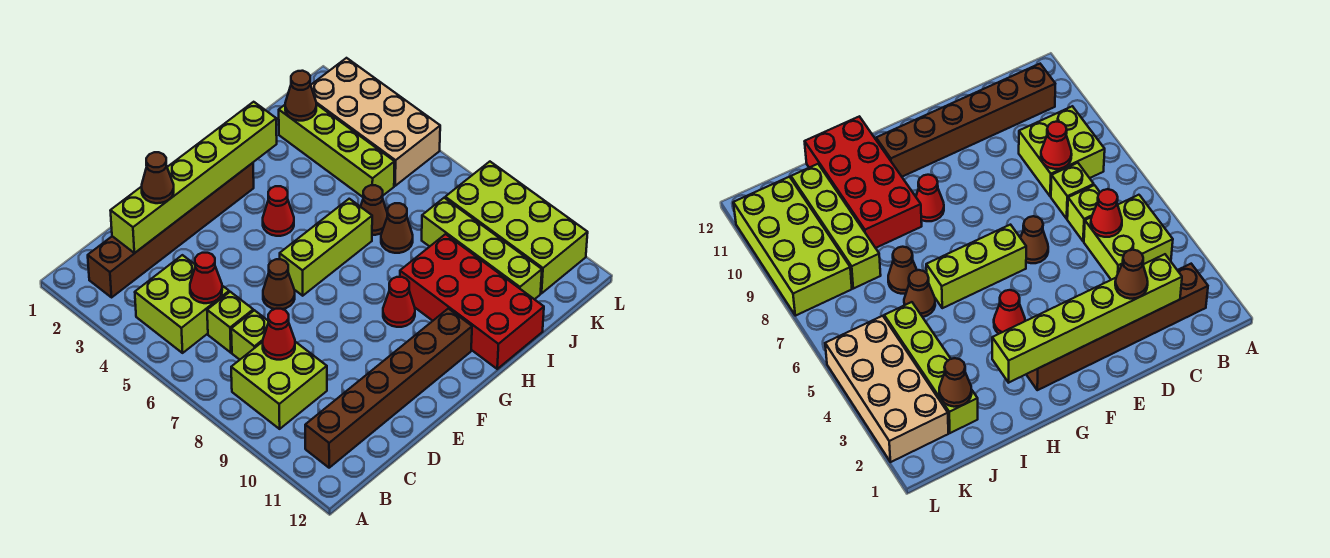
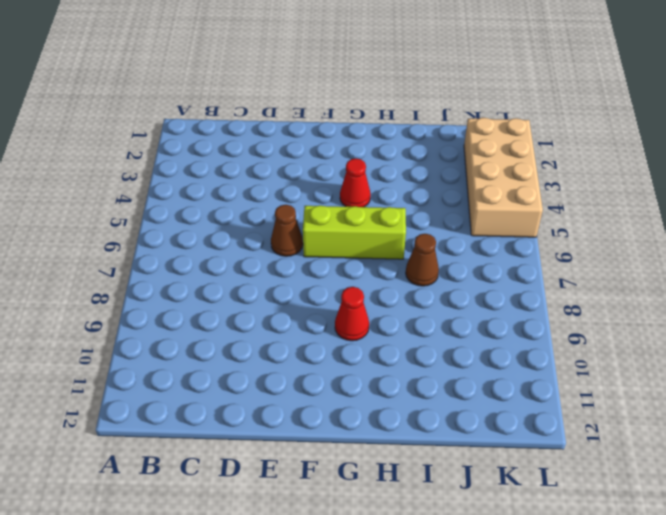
none -> brown 1x6 brick [88,163,254,297]
none -> lime 2x2 brick [135,255,229,353]
none -> lime 2x2 brick [231,342,327,429]

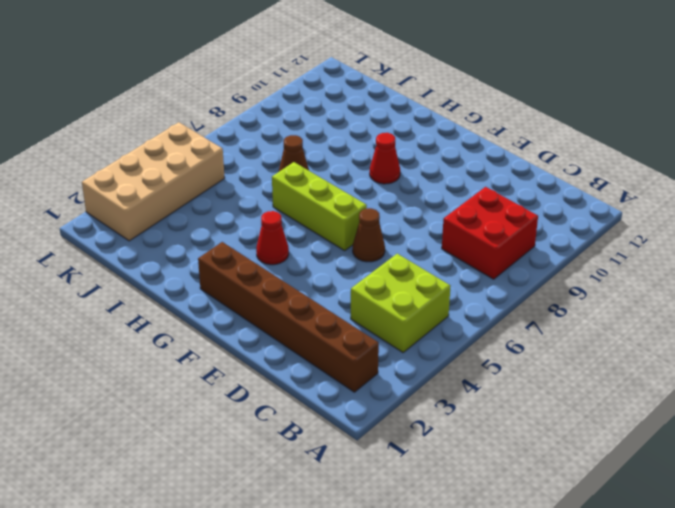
red 2x2 brick [442,187,538,279] -> lime 2x2 brick [231,342,327,429]
none -> brown 1x6 brick [305,308,472,468]
none -> lime 1x1 brick [207,292,253,353]
none -> lime 1x1 brick [231,310,268,360]

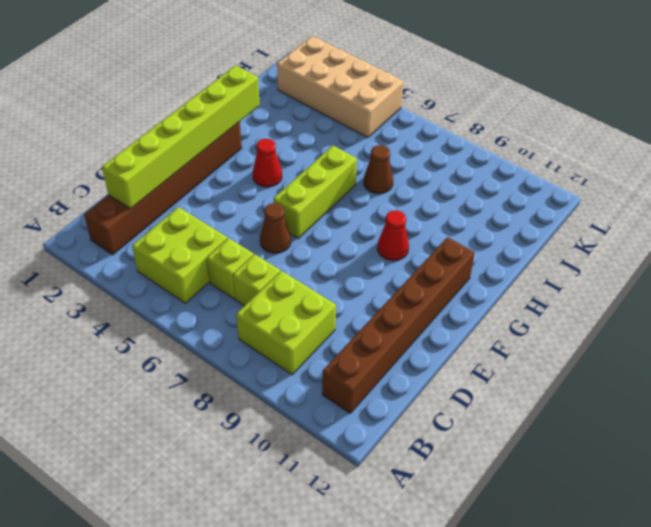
none -> red 2x4 brick [400,234,544,369]
none -> brown 1x1 cone [361,185,387,235]
none -> lime 1x4 brick [279,104,395,197]

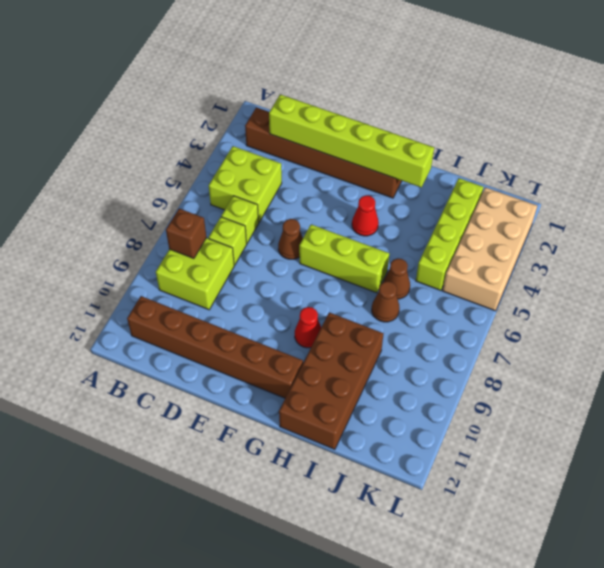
brown 1x1 brick [166,209,207,259] -> none
brown 2x4 brick [279,312,383,449] -> red 2x4 brick [400,234,544,369]
none -> lime 1x4 brick [422,198,542,299]
none -> lime 2x4 brick [445,162,588,293]
none -> red 1x1 cone [190,253,222,303]

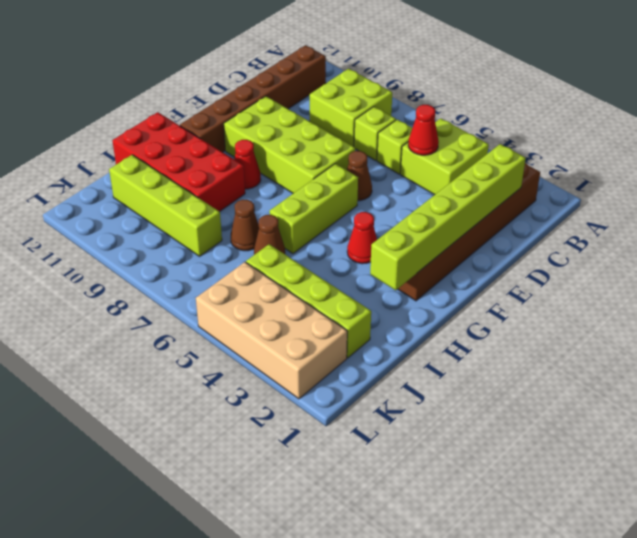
lime 2x4 brick [224,96,355,193] -> lime 2x4 brick moved to [445,162,588,293]
none -> red 1x1 cone [263,309,295,360]
none -> brown 1x1 cone [285,71,316,121]
none -> brown 1x1 cone [142,152,174,203]

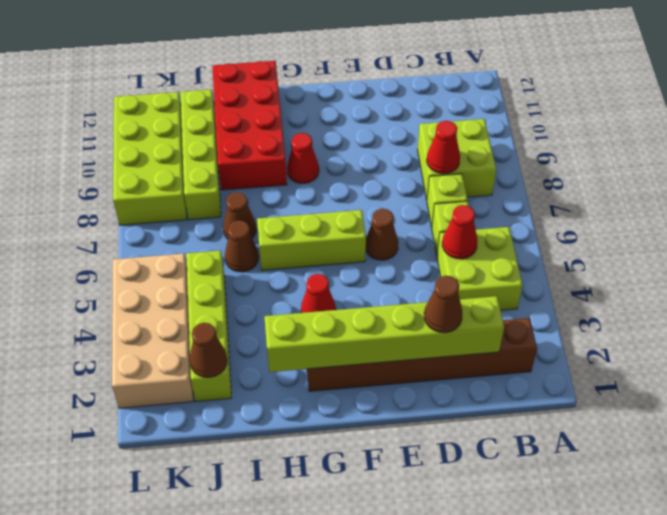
none -> brown 1x6 brick [305,308,472,468]

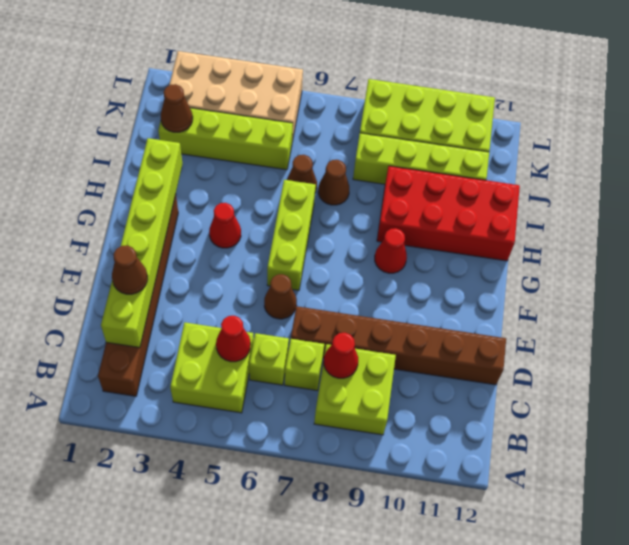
brown 1x6 brick [291,306,506,385] -> brown 1x6 brick turned to [305,308,472,468]

